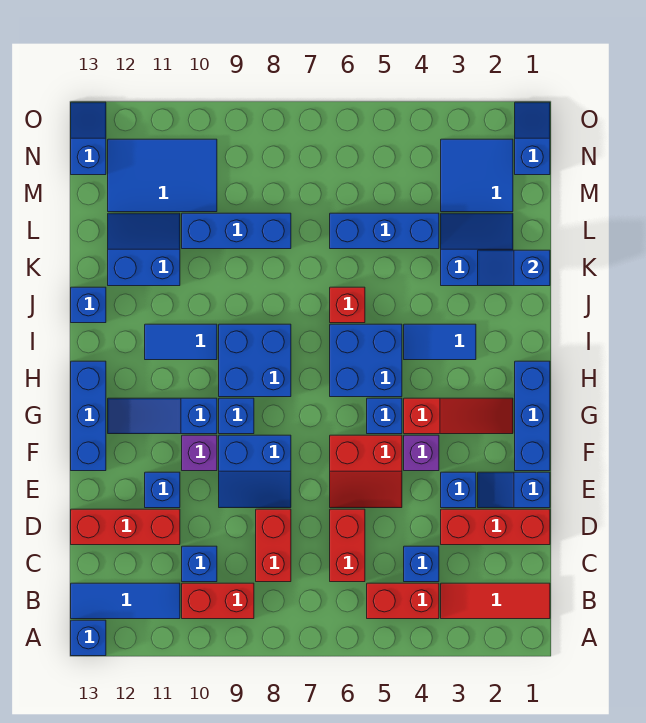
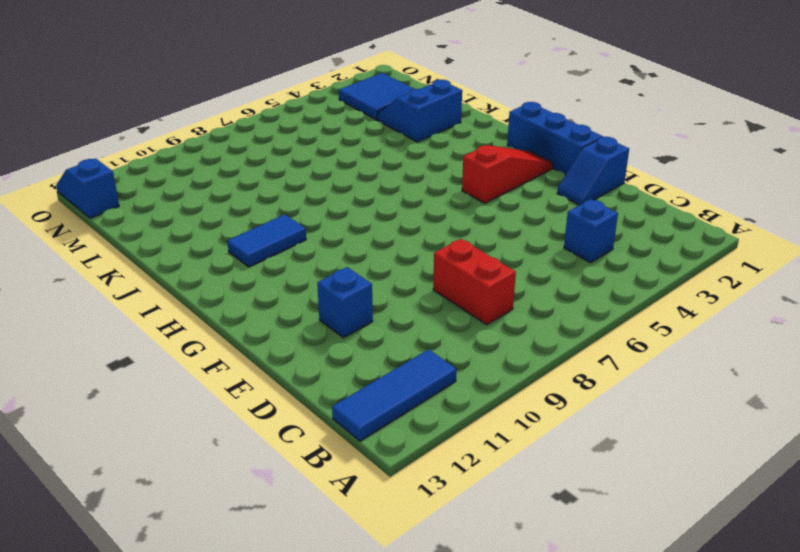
none -> blue 1x1 brick [71,620,106,656]
none -> red 1x3 tile [441,583,550,619]
none -> red 1x2 brick [367,583,439,619]
none -> red 1x2 brick [182,583,254,619]

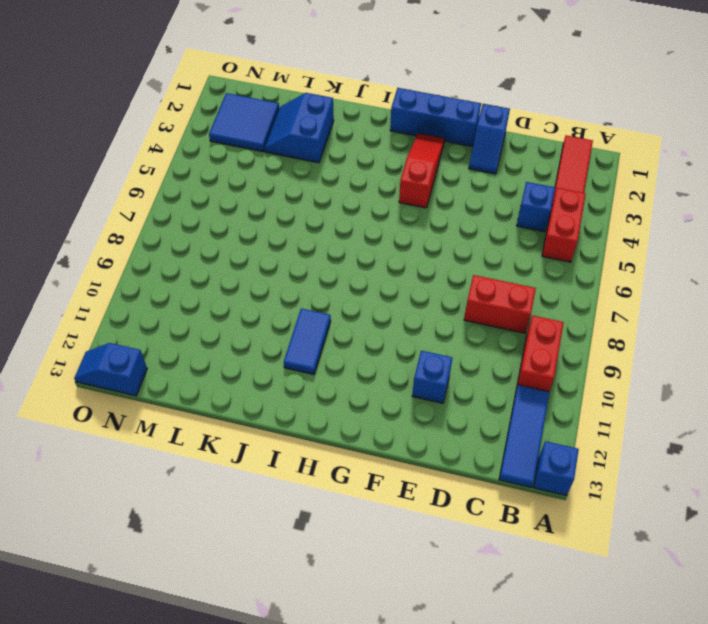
none -> red 1x2 brick [330,509,365,582]
none -> blue 1x1 brick [182,546,217,582]
none -> red 1x3 brick [441,509,550,545]
none -> red 1x3 brick [71,509,180,545]

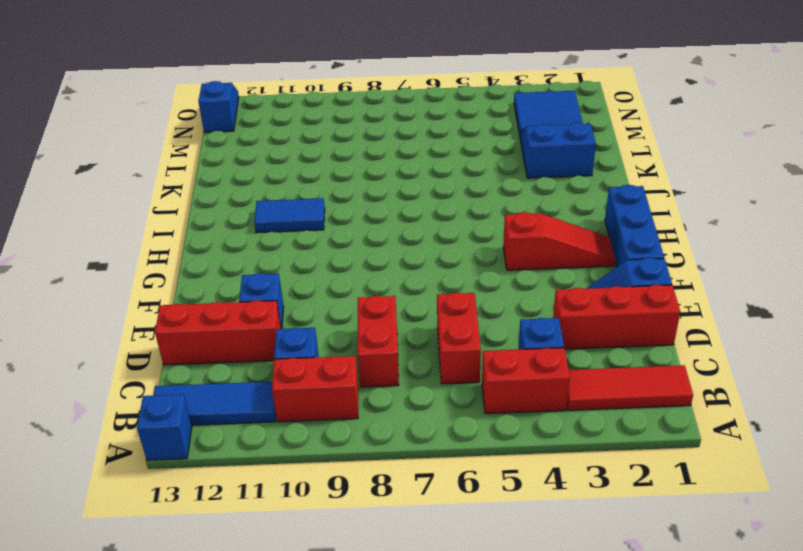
none -> blue 1x1 brick [441,472,476,508]
none -> red 2x2 slope [330,435,402,508]
none -> blue 2x2 slope [219,435,291,508]
none -> purple 1x1 brick [404,435,439,471]

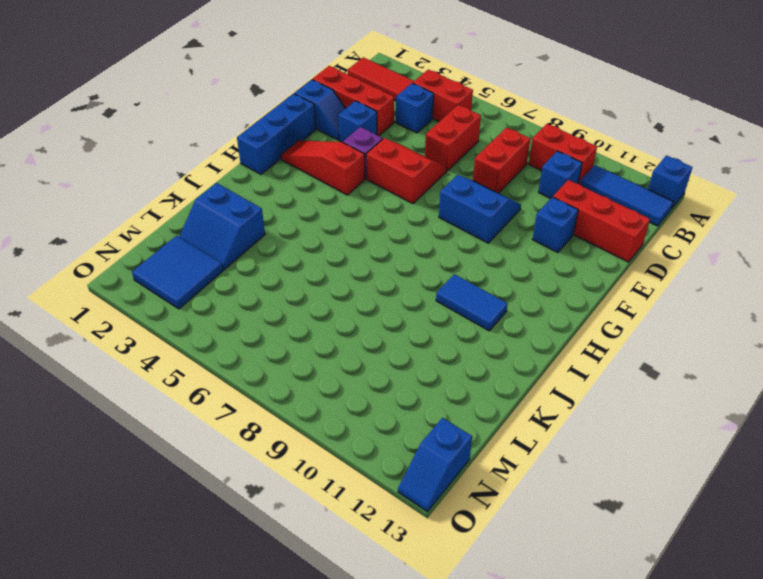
none -> purple 1x1 brick [182,435,217,471]
none -> blue 1x3 brick [71,361,106,471]
none -> blue 1x1 brick [367,398,402,434]
none -> blue 1x1 brick [219,398,254,434]

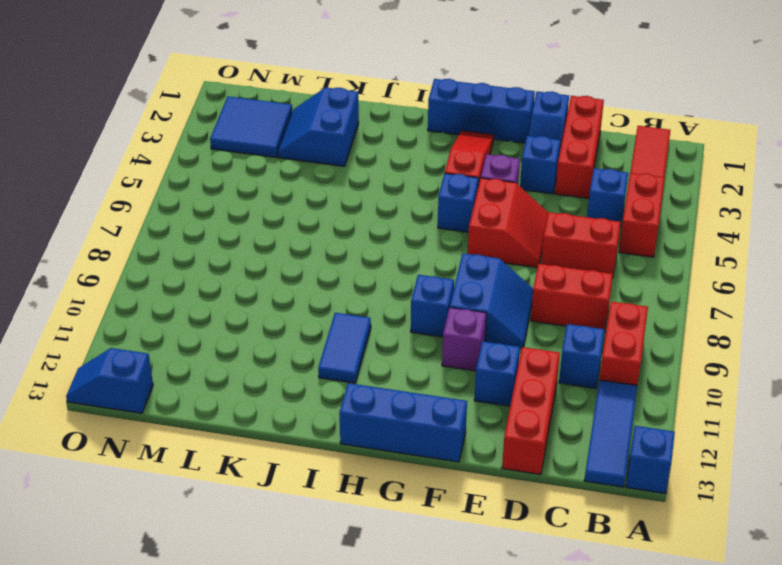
none -> blue 1x3 slope [108,398,217,434]
none -> blue 2x2 brick [330,324,402,397]
none -> blue 2x2 brick [219,324,291,397]
none -> blue 1x2 tile [404,324,476,360]

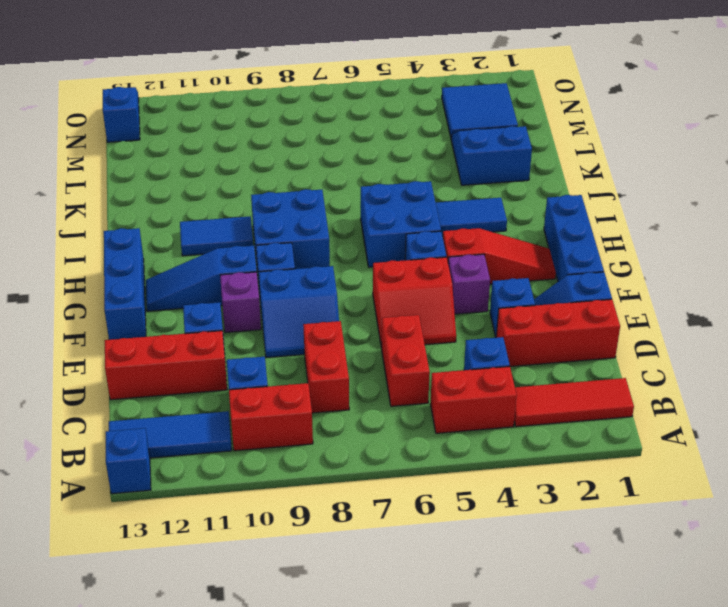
none -> red 1x1 brick [330,287,365,323]
none -> blue 1x1 brick [71,287,106,323]
none -> blue 2x2 slope [108,213,180,286]
none -> blue 1x3 brick [330,213,439,249]

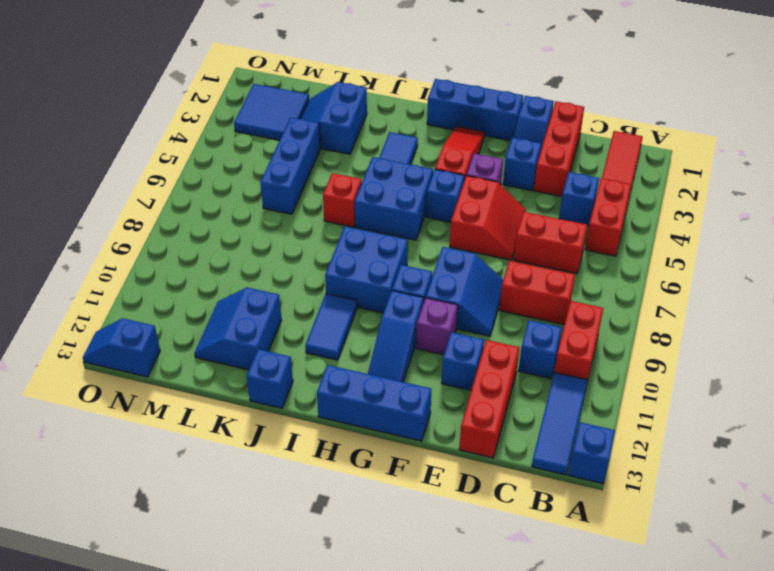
none -> blue 1x3 brick [182,213,291,249]
none -> blue 2x3 tile [108,139,217,212]
none -> blue 1x2 slope [515,102,550,175]
none -> blue 1x2 slope [478,250,550,286]

